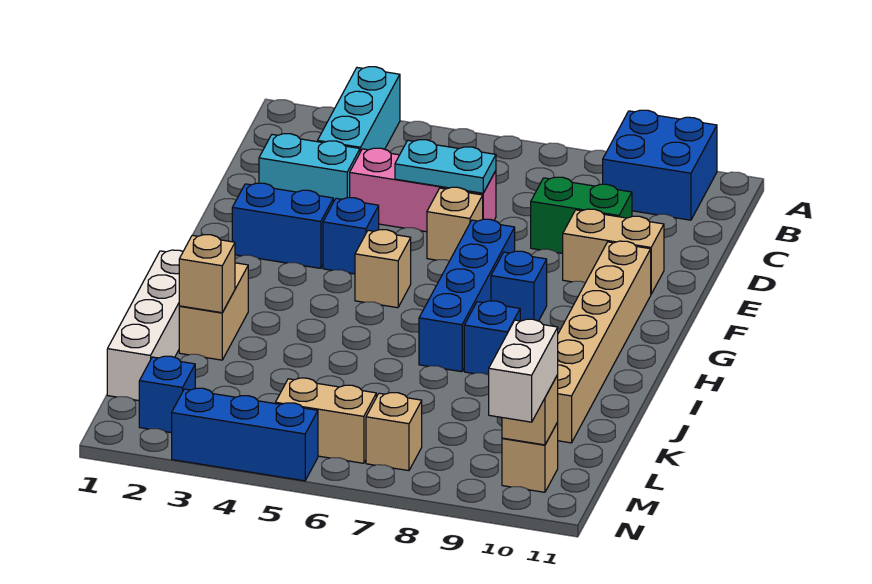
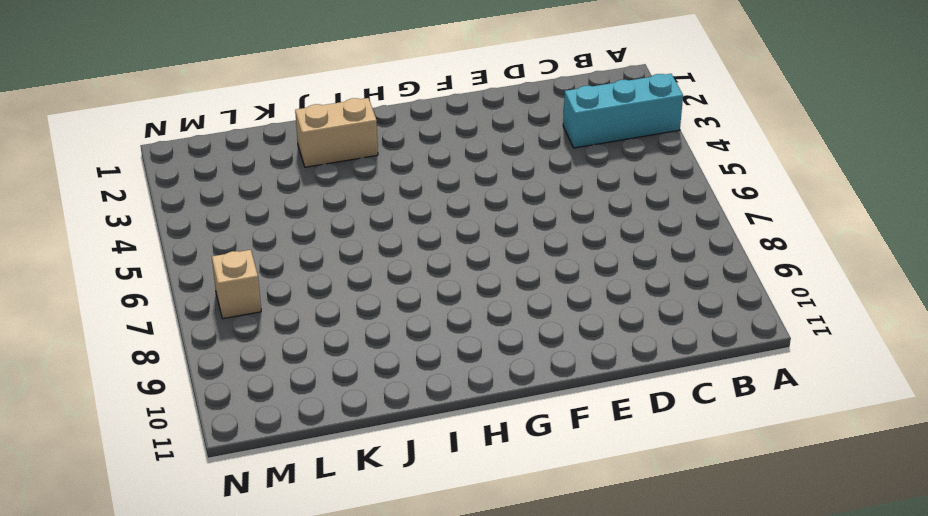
none -> blue 2x2 brick [603,110,717,220]
none -> cyan 1x2 brick [259,134,360,202]
none -> pink 1x3 brick [350,148,496,232]

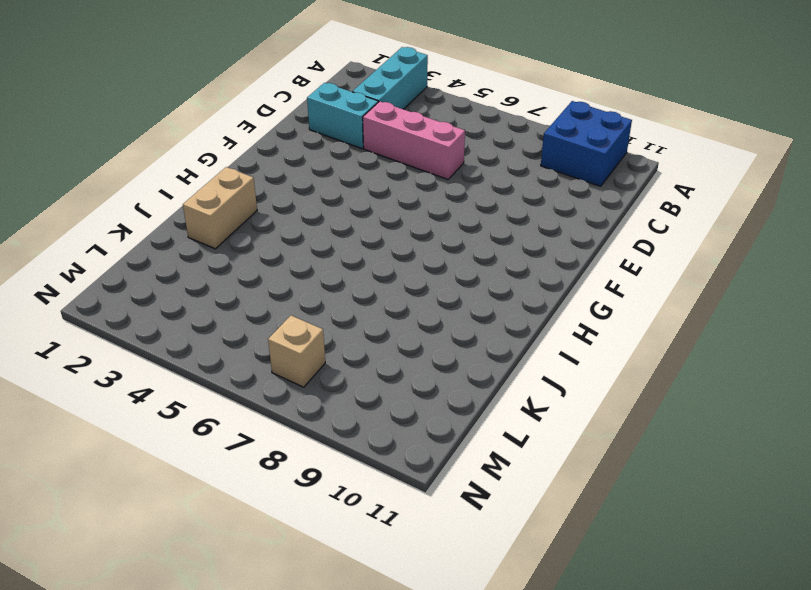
none -> green 1x2 brick [531,177,632,253]
none -> tan 1x1 brick [427,187,483,261]
none -> tan 1x2 brick [563,209,664,294]

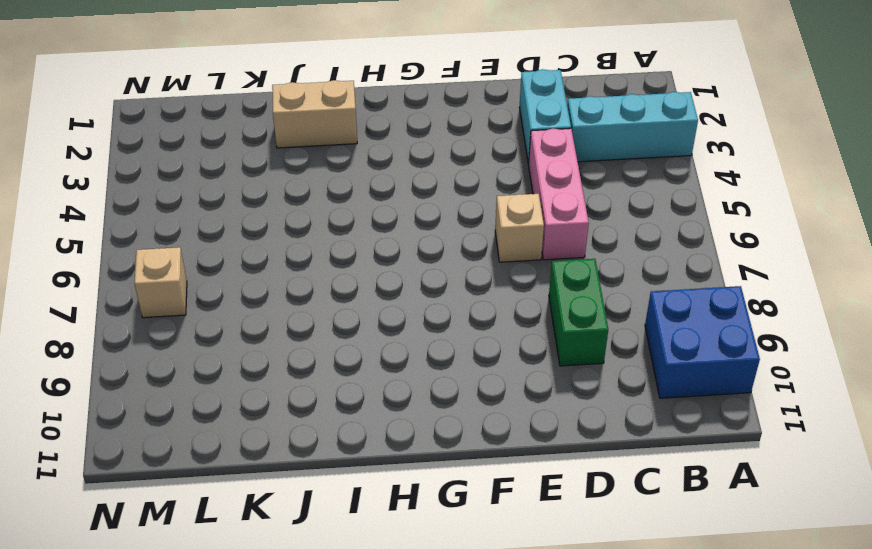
none -> tan 1x2 brick [563,209,664,294]
none -> blue 1x2 brick [232,183,333,268]
none -> blue 1x1 brick [323,198,379,274]

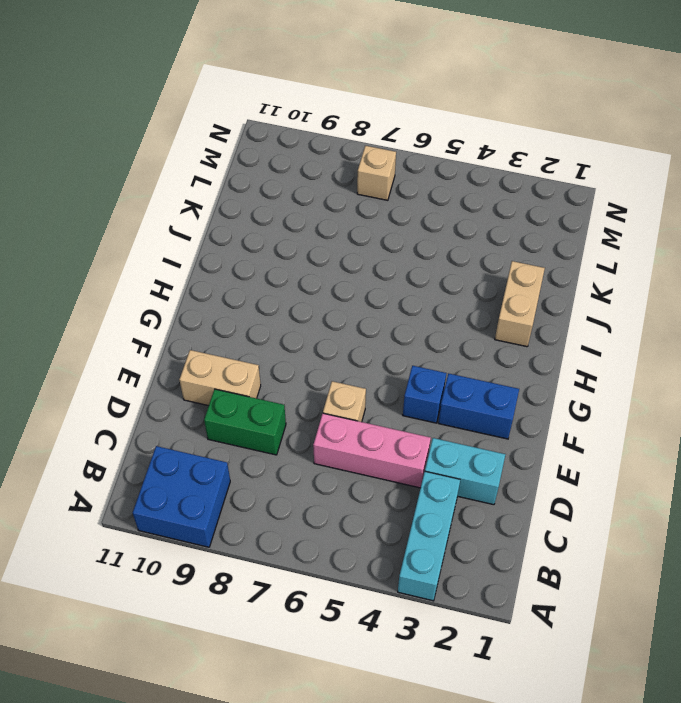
none -> blue 1x4 brick [419,219,515,372]
none -> tan 1x6 brick [557,241,651,443]
none -> tan 1x1 brick [355,230,411,308]

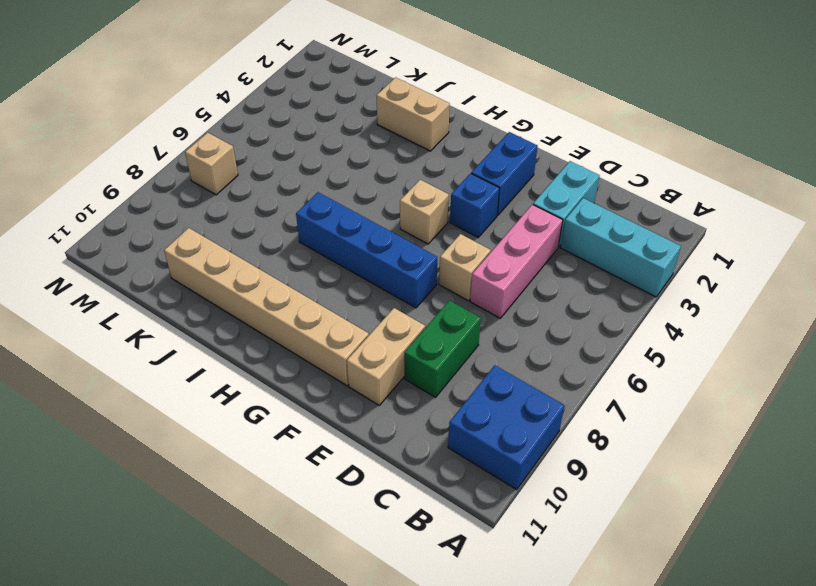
none -> blue 1x1 brick [491,251,547,321]
none -> white 1x4 brick [107,250,183,401]
none -> blue 1x1 brick [464,301,520,375]

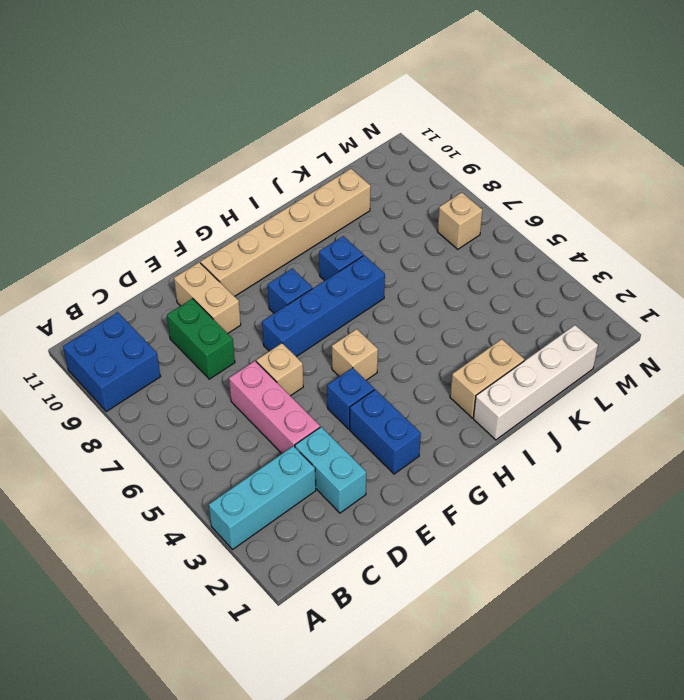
none -> blue 1x1 brick [139,356,195,433]
none -> tan 1x2 brick [275,378,376,463]
none -> tan 1x1 brick [502,423,558,492]

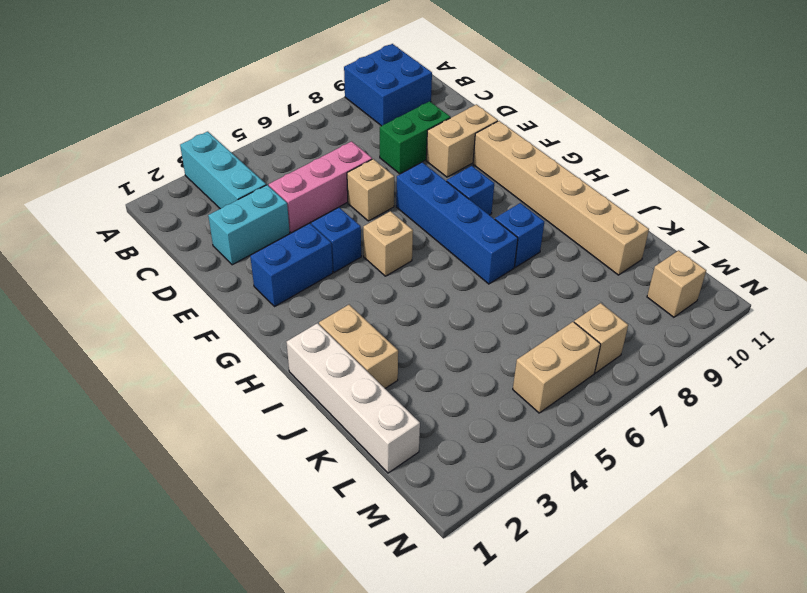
none -> blue 1x1 brick [139,356,195,433]
none -> blue 1x3 brick [172,388,318,481]
none -> cyan 1x2 plate [395,140,496,193]

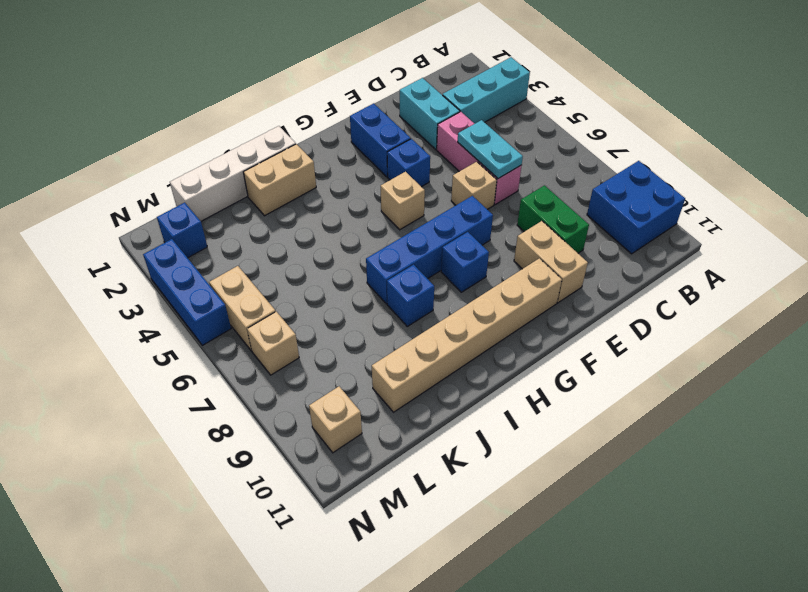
none -> tan 1x1 brick [179,235,235,313]
none -> tan 1x1 brick [502,375,558,445]
none -> white 1x2 brick [489,319,558,422]

